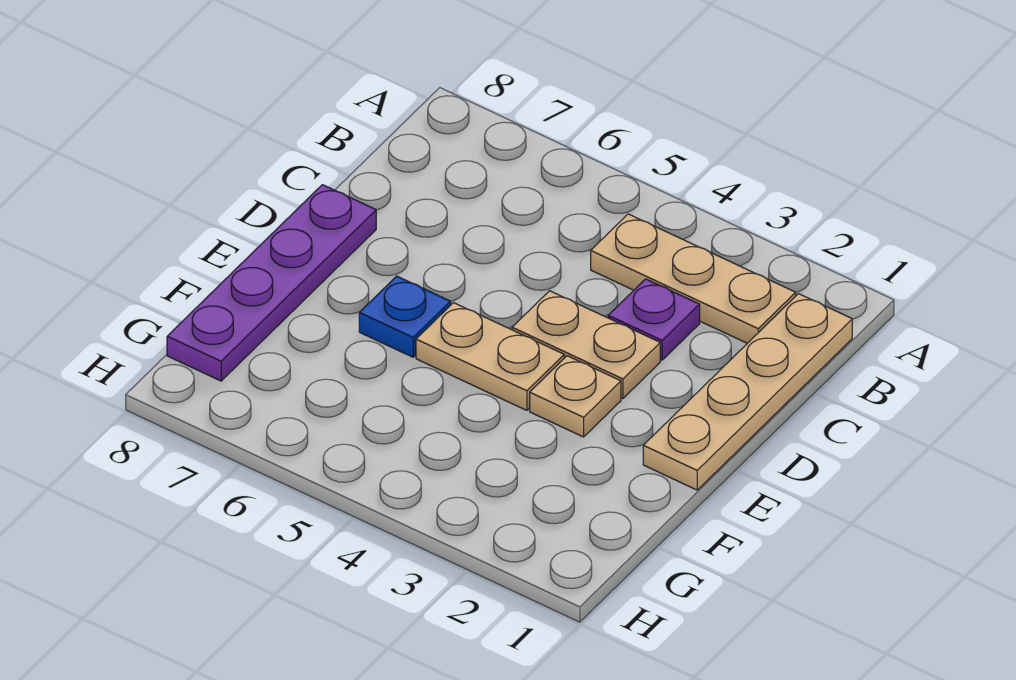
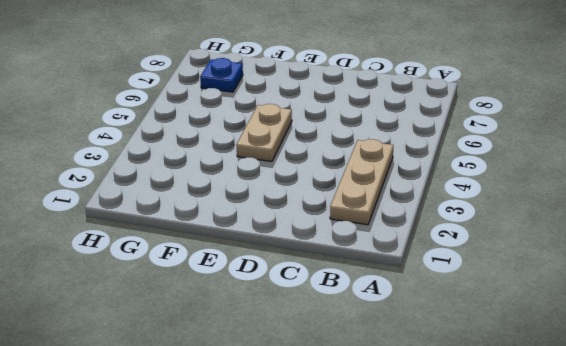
blue 1x1 plate [200,58,243,92] -> blue 1x1 plate moved to [359,276,451,357]
none -> tan 1x4 plate [643,294,852,490]
none -> purple 1x1 plate [608,279,700,360]

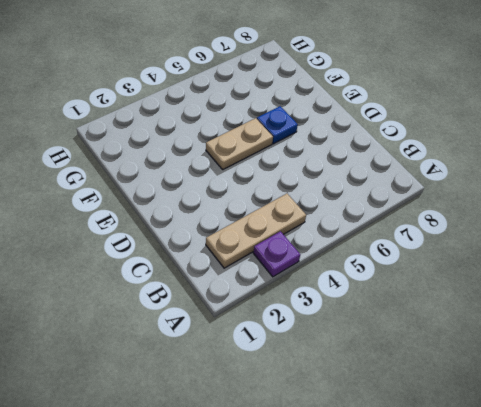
purple 1x1 plate [253,231,300,277] -> purple 1x1 plate moved to [608,279,700,360]
none -> tan 1x4 plate [643,294,852,490]
none -> tan 1x2 plate [512,291,660,399]

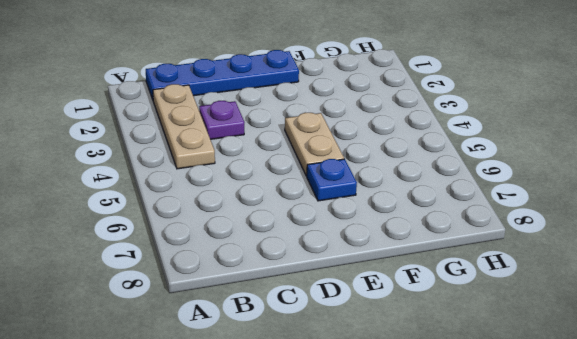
blue 1x4 plate [146,50,299,100] -> tan 1x4 plate [643,294,852,490]
none -> tan 1x2 plate [512,291,660,399]
none -> purple 1x4 plate [167,185,376,381]

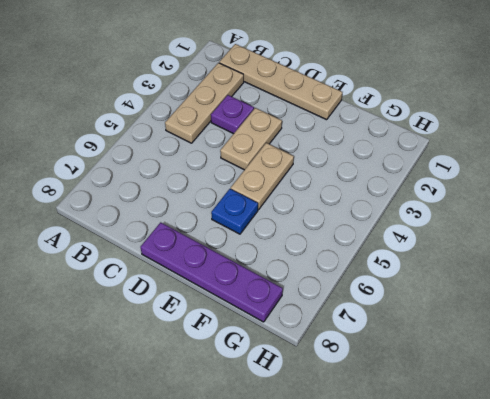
none -> tan 1x1 plate [530,356,621,437]

